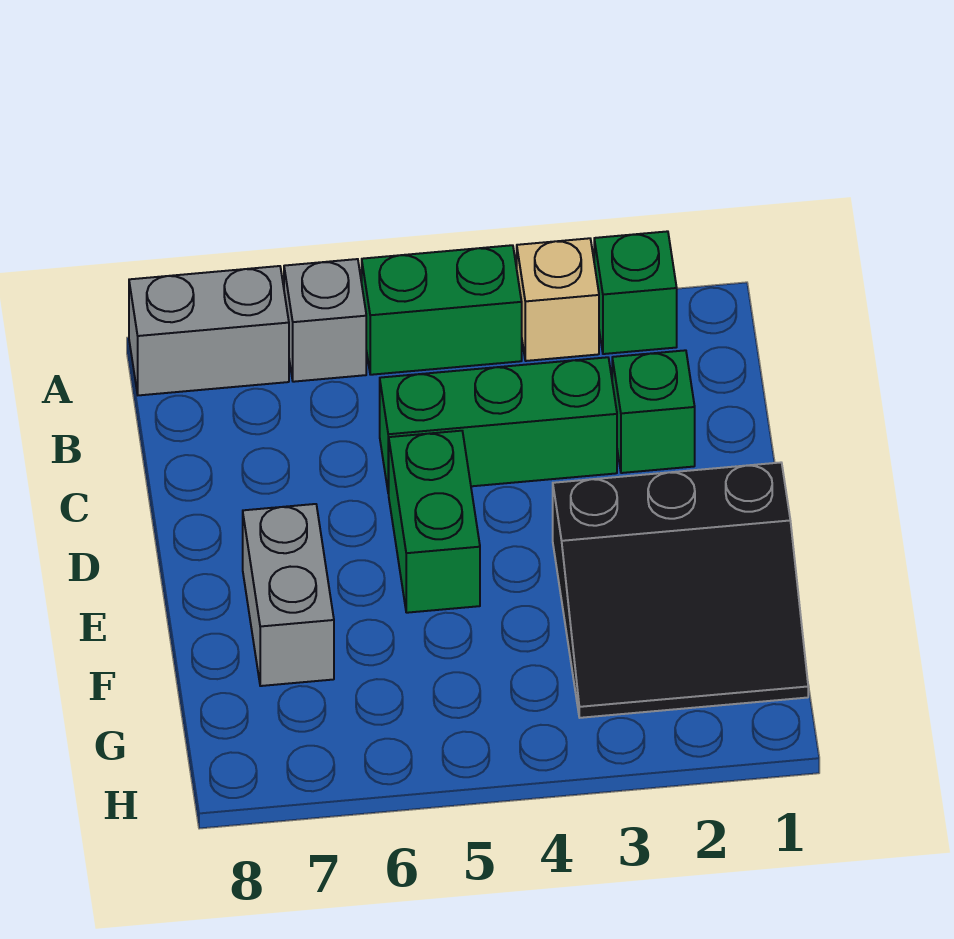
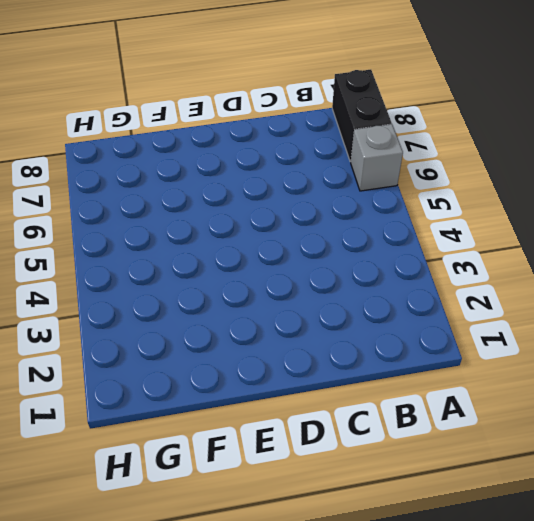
black 1x2 brick [332,70,392,162] -> grey 1x2 brick [129,266,289,395]
none -> green 1x1 brick [594,231,677,354]
none -> tan 1x1 brick [517,238,599,361]

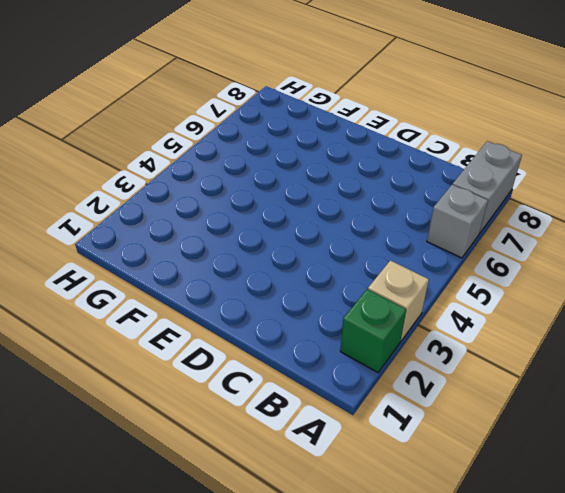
none -> green 1x2 brick [362,245,522,375]
none -> green 1x1 brick [612,350,695,473]

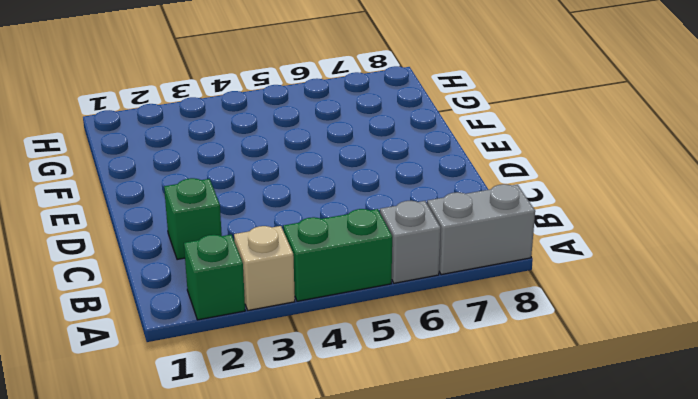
none -> green 1x3 brick [380,357,617,493]
none -> green 1x2 brick [388,431,480,613]

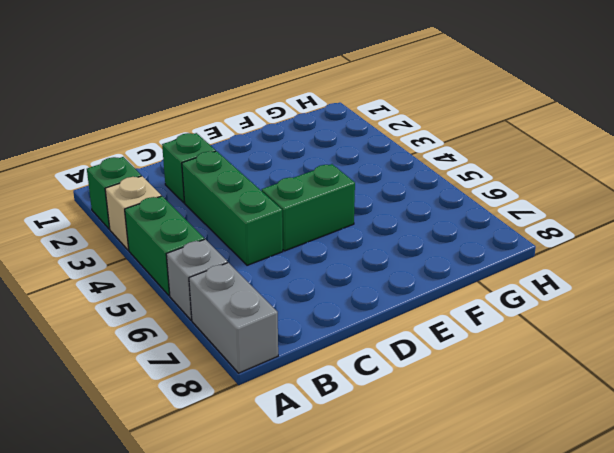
none -> black 3x3 slope [553,462,808,718]
none -> grey 1x2 brick [243,504,334,686]

